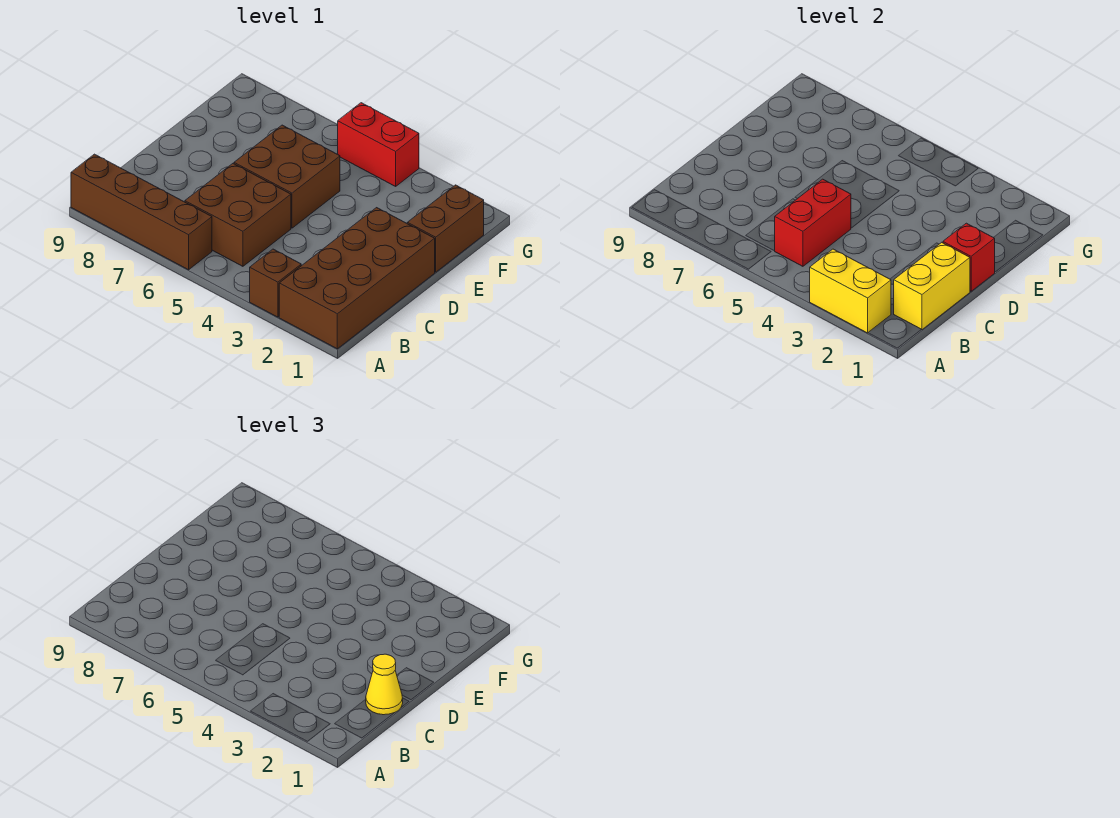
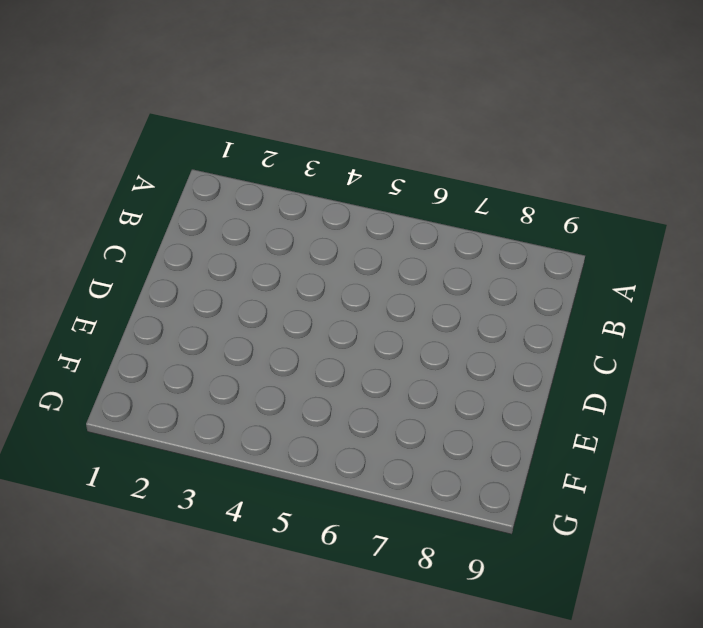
none -> brown 2x4 brick [279,208,435,349]
none -> brown 1x1 brick [250,249,301,317]
none -> brown 1x4 brick [71,154,212,270]

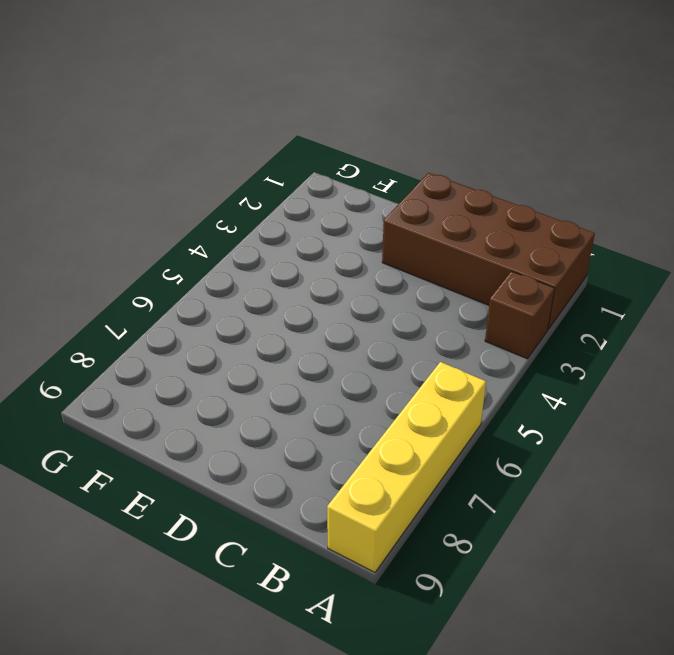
yellow 1x4 brick [327,362,486,572] -> brown 1x4 brick [71,154,212,270]
none -> brown 2x2 brick [185,164,291,266]
none -> brown 2x2 brick [234,125,340,228]
none -> brown 1x2 brick [407,185,484,272]

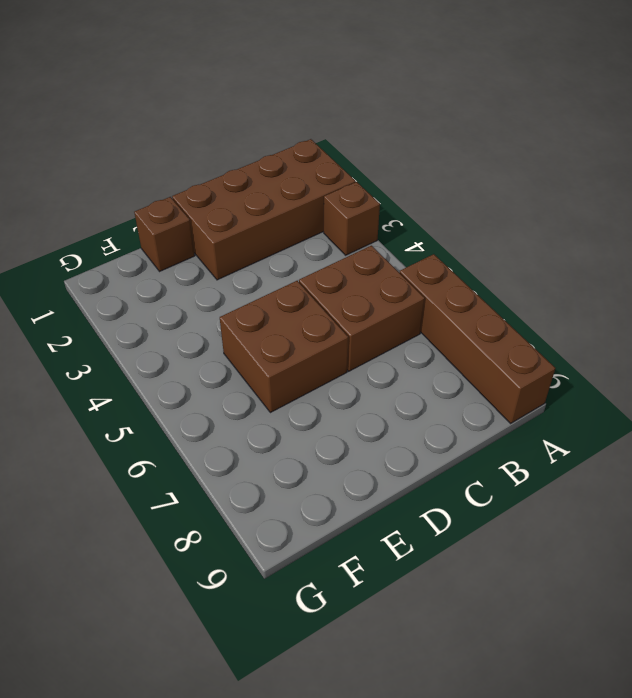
brown 1x1 brick [134,197,195,272] -> brown 1x2 brick [407,185,484,272]
none -> red 1x2 brick [338,103,419,186]
none -> yellow 1x2 brick [810,249,891,333]
none -> yellow 1x2 brick [894,242,970,330]

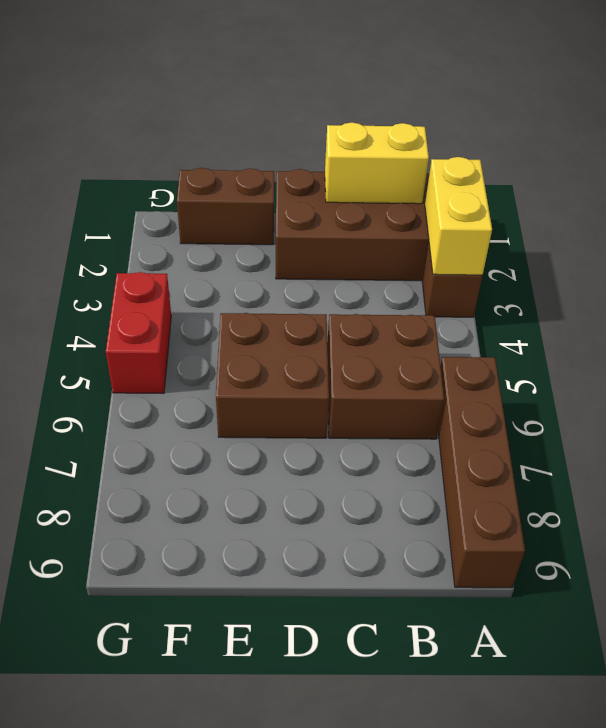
none -> red 1x2 brick [775,179,851,266]
none -> red 1x1 brick [943,223,995,291]
none -> yellow 1x1 cone [366,654,403,715]

